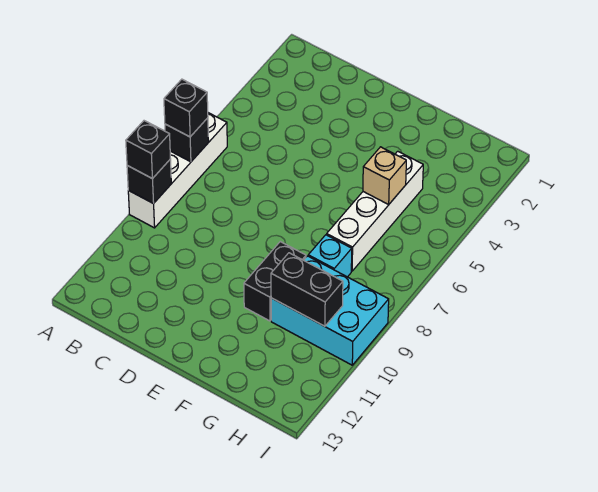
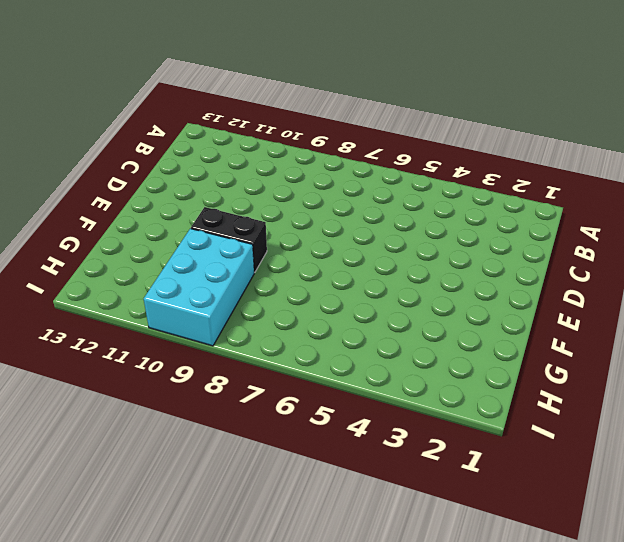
none -> white 1x4 brick [128,113,227,228]
none -> white 1x4 brick [327,151,423,271]

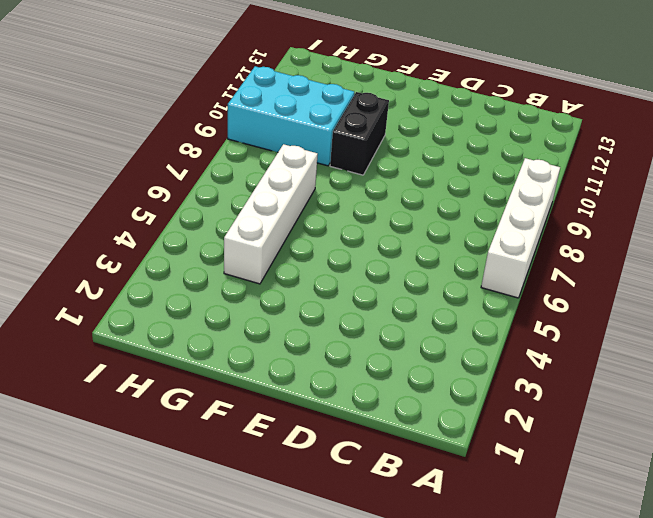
none -> cyan 1x1 brick [308,235,352,277]
none -> black 1x1 brick [165,118,209,162]

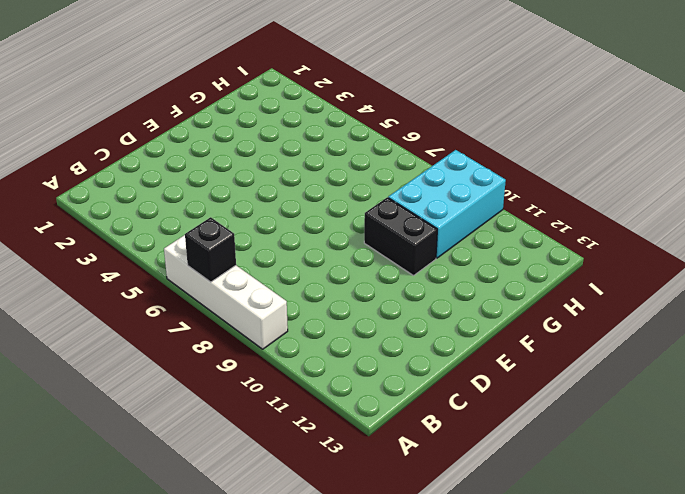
none -> white 1x4 brick [327,151,423,271]
none -> cyan 1x1 brick [308,235,352,277]

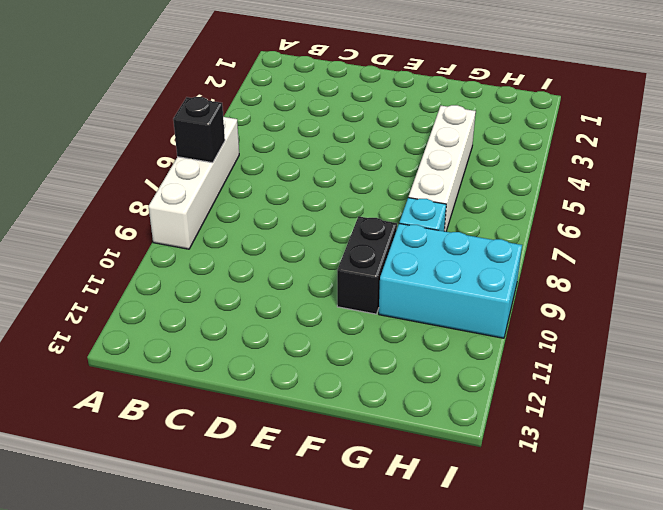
none -> black 1x1 brick [127,159,171,204]
none -> tan 1x1 brick [363,147,406,204]

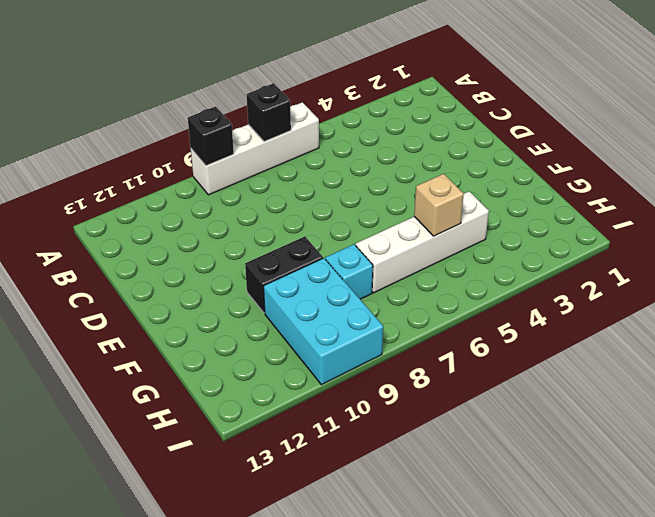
none -> black 1x2 brick [271,253,343,326]
none -> black 1x1 brick [164,79,208,137]

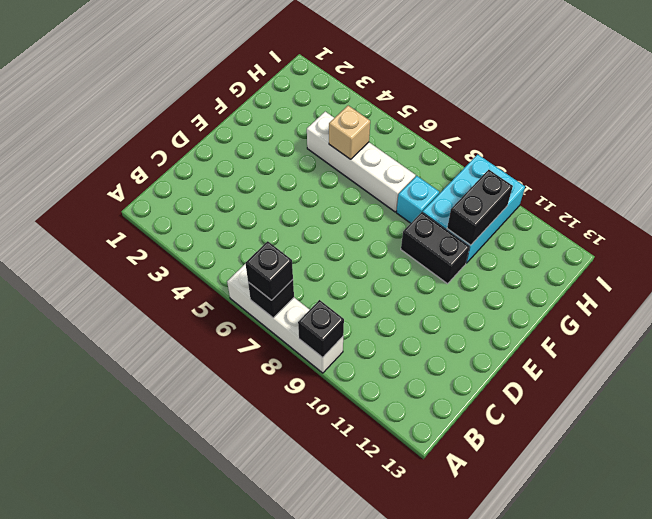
none -> black 1x1 brick [126,121,170,179]

